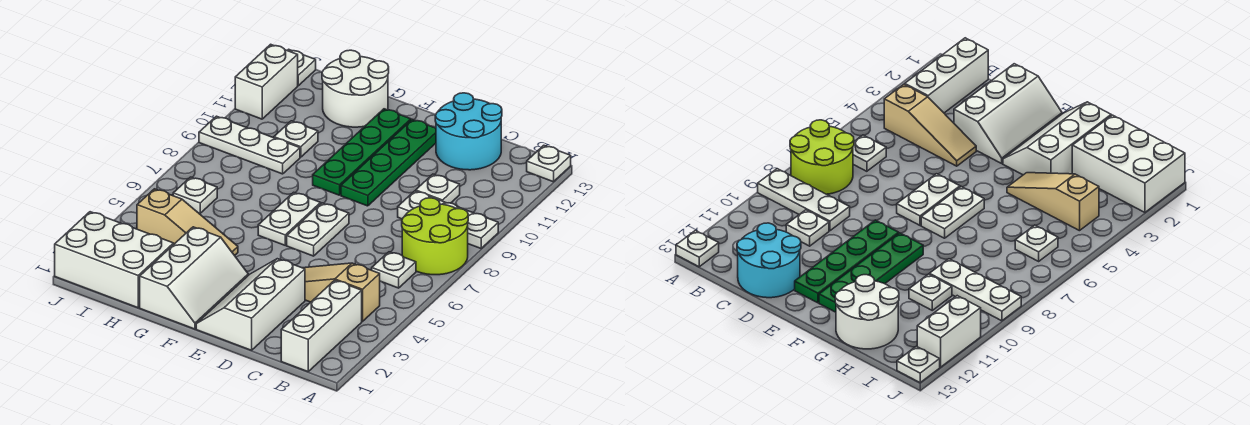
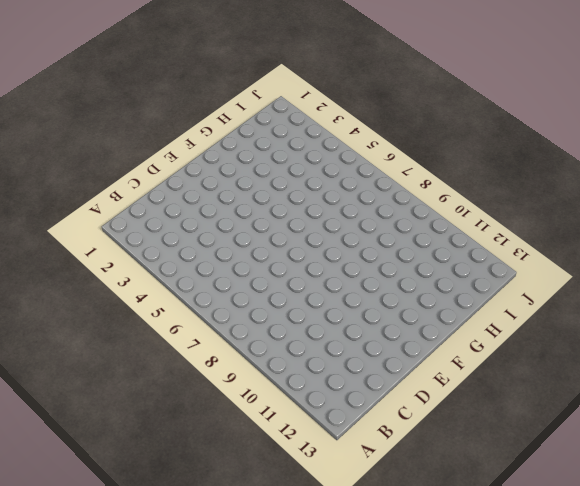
none -> lime 2x2 round brick [402,198,468,275]
none -> white 1x3 plate [398,191,498,248]
none -> white 1x1 plate [527,145,571,182]

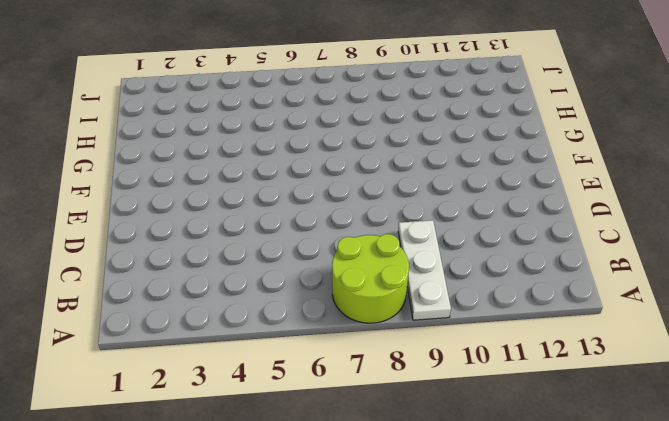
none -> white 1x1 plate [527,145,571,182]
none -> white 1x3 brick [281,280,362,372]
none -> tan 1x3 slope [304,263,380,322]

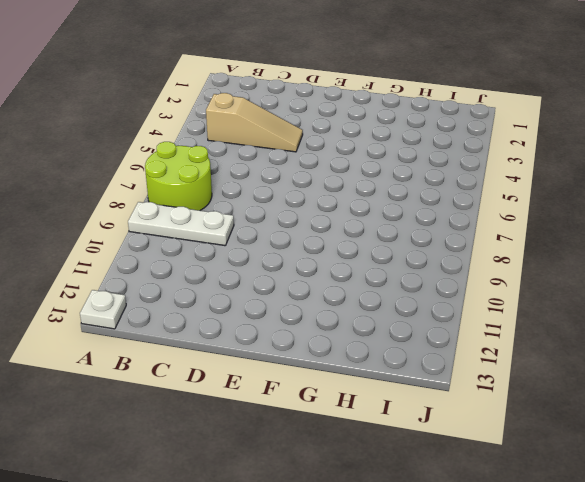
none -> white 1x3 brick [281,280,362,372]
none -> white 1x1 plate [372,252,416,288]
none -> white 1x1 plate [416,174,460,203]

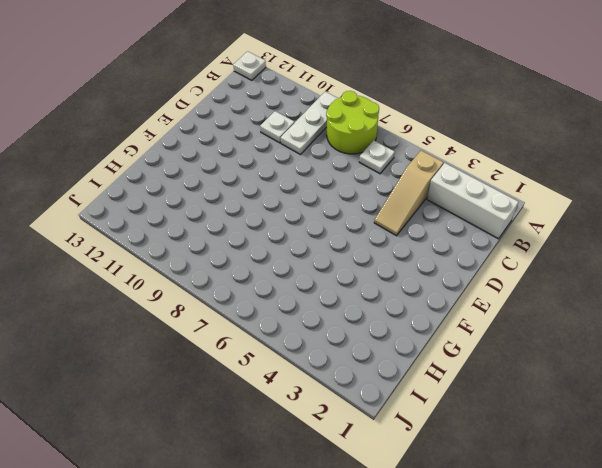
none -> cyan 2x2 round brick [435,93,502,170]
none -> white 2x3 slope [196,259,305,350]
none -> white 1x2 plate [287,203,349,256]

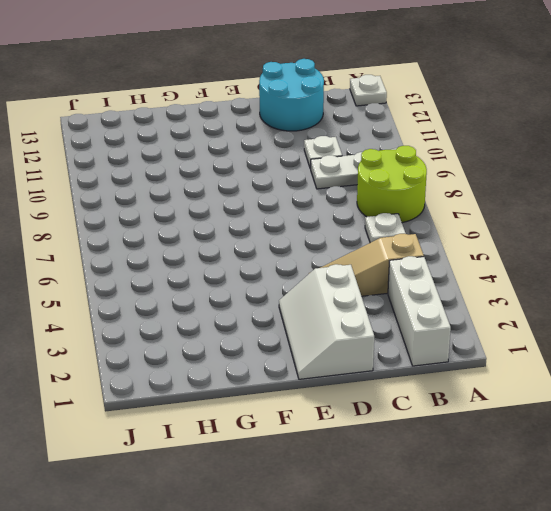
none -> white 1x2 plate [287,203,349,256]
none -> green 1x4 plate [341,119,436,206]
none -> white 2x3 slope [140,227,248,329]

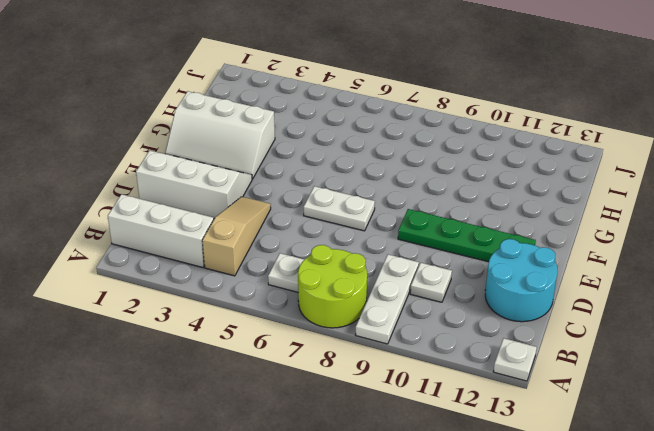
none -> white 1x2 plate [258,192,321,245]
none -> green 1x4 plate [313,109,411,195]
none -> tan 1x3 slope [137,189,238,255]

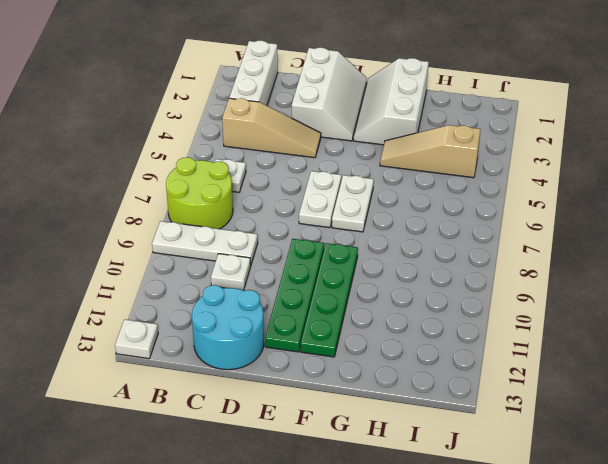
none -> white 2x2 round brick [322,50,389,127]
none -> white 2x3 brick [55,212,174,308]
none -> white 1x3 plate [199,116,300,174]

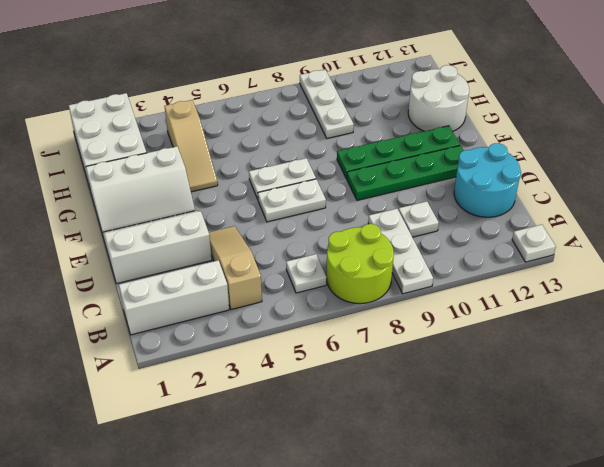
none -> white 1x1 plate [274,121,318,157]
none -> white 1x1 plate [173,177,217,213]
none -> white 1x2 brick [235,44,298,119]

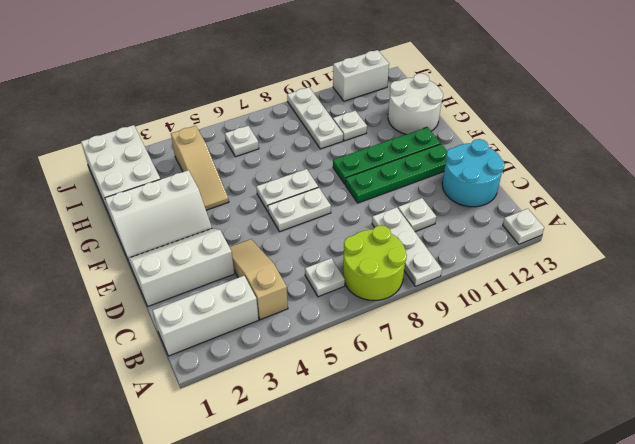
none -> white 1x1 plate [287,49,316,86]

